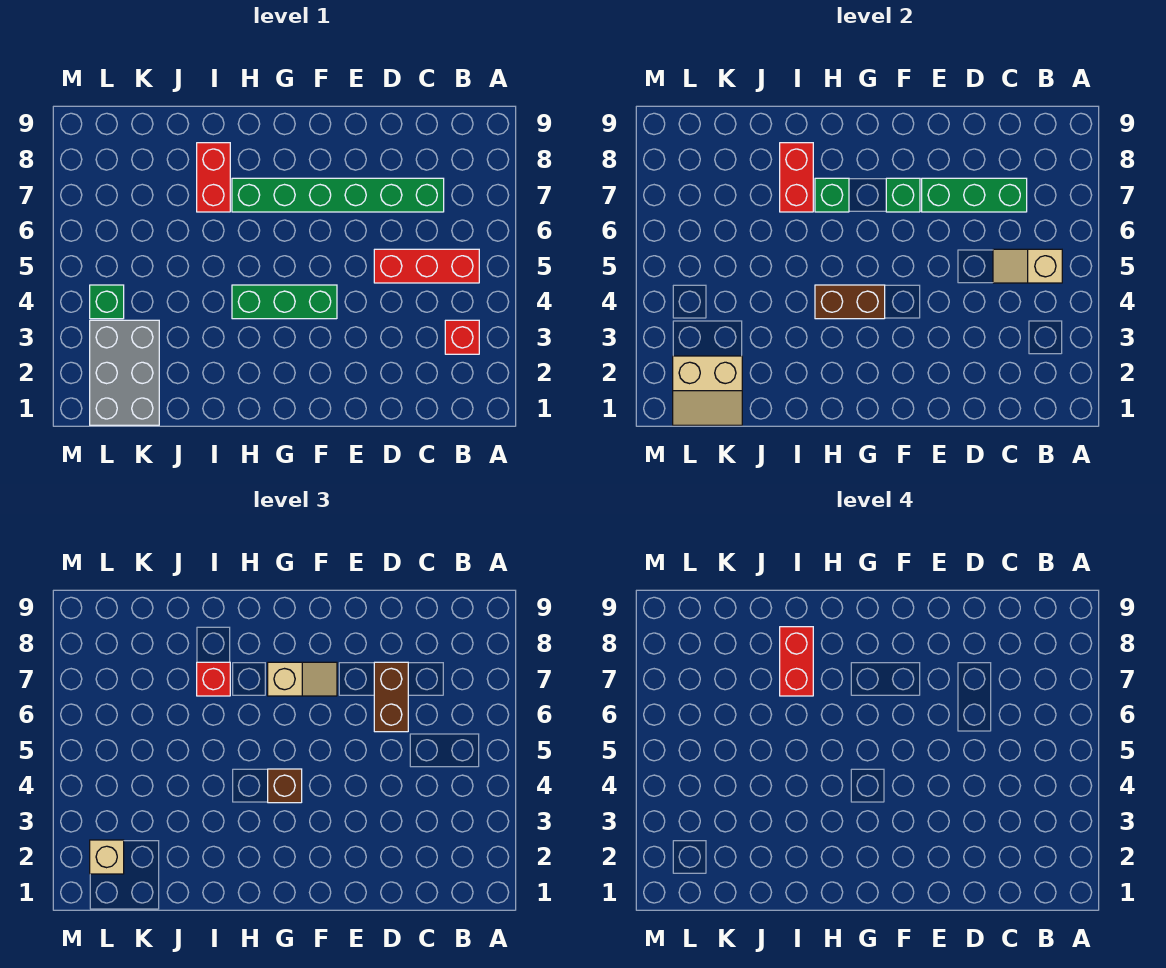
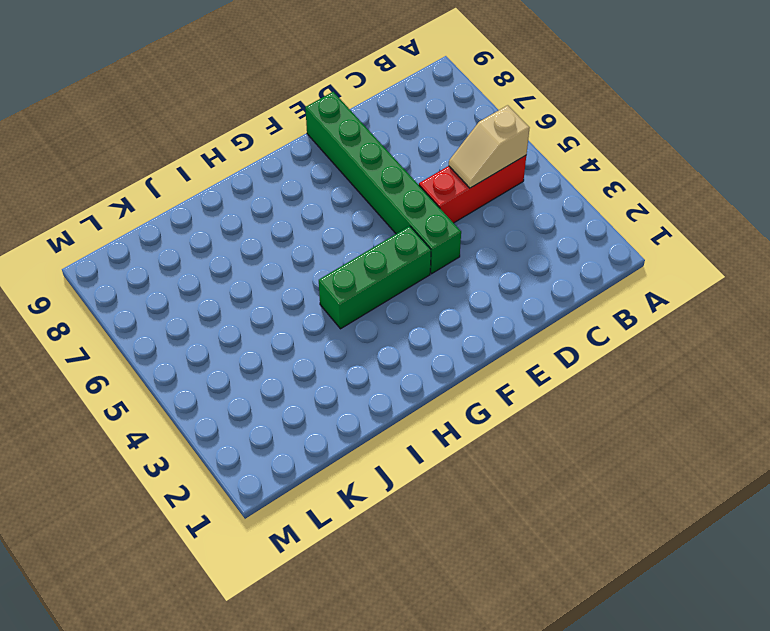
green 1x6 brick [305,92,461,274] -> green 1x6 brick turned to [232,178,444,212]
none -> red 1x1 brick [445,320,479,354]
none -> red 1x2 brick [197,143,230,212]
none -> grey 2x3 brick [90,320,159,425]

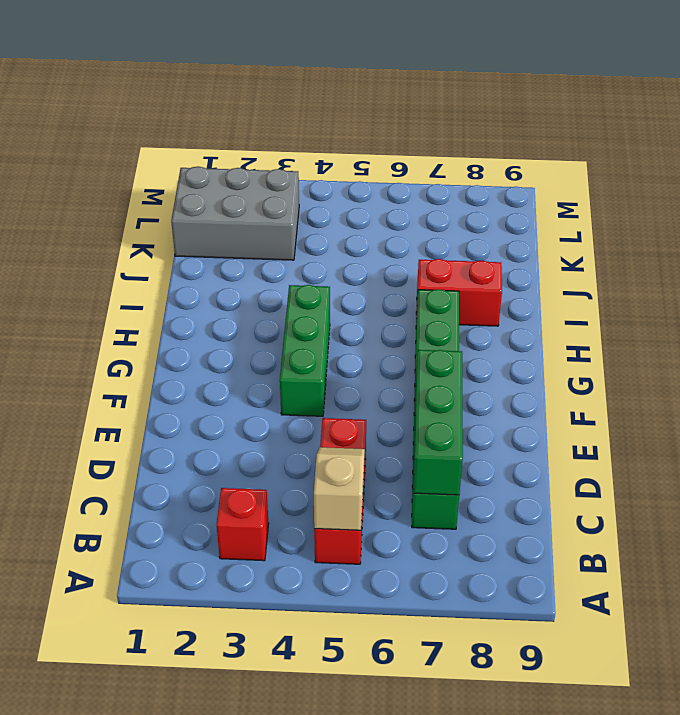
none -> green 1x1 brick [90,285,124,319]
none -> green 1x1 brick [886,178,920,212]
none -> brown 1x2 brick [815,285,885,319]

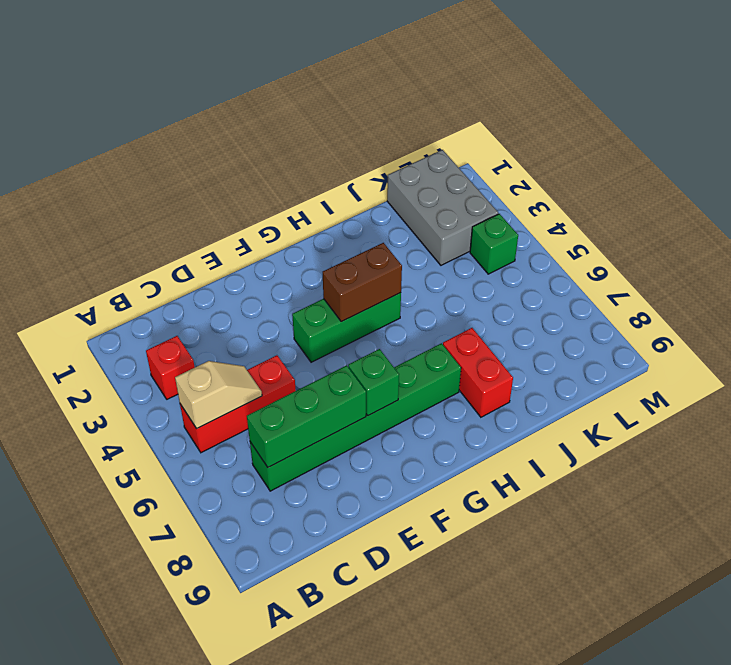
none -> green 1x1 brick [815,178,849,212]
none -> red 1x2 brick [780,143,813,212]
none -> tan 2x2 slope [673,356,742,425]

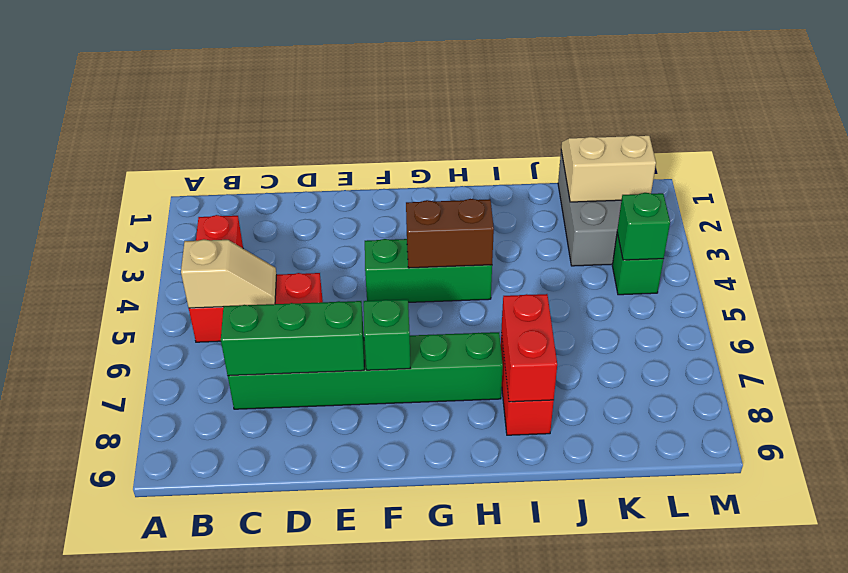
green 1x1 brick [617,193,670,260] -> green 1x1 brick moved to [815,178,849,212]
none -> brown 1x2 brick [374,662,408,732]
none -> tan 1x2 slope [268,662,337,696]
none -> brown 1x1 brick [268,769,302,803]

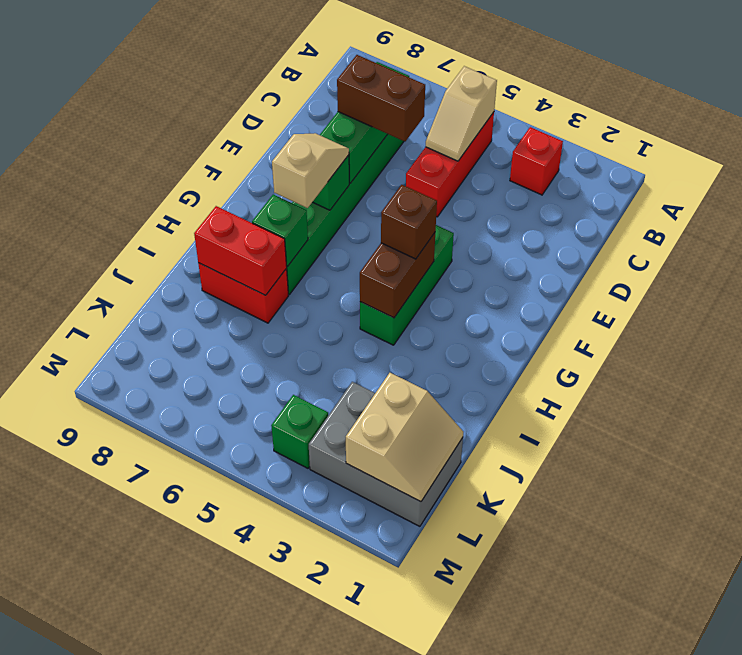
none -> red 1x1 brick [197,662,230,696]
none -> tan 1x1 brick [90,840,124,874]
none -> red 1x2 brick [780,627,813,696]

